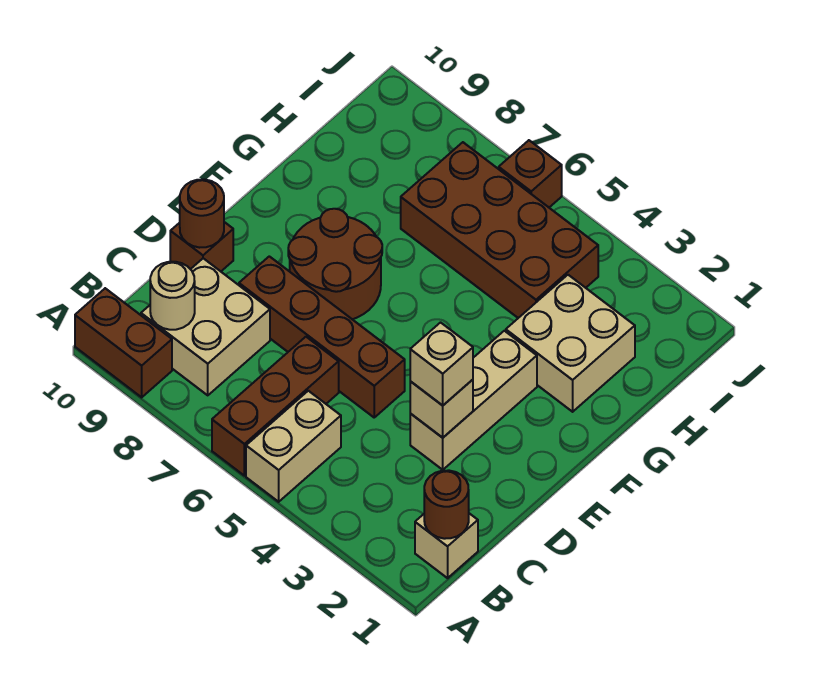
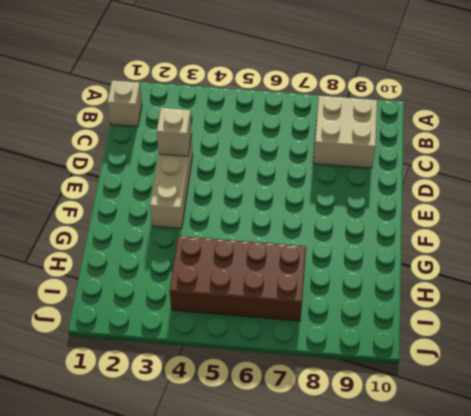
none -> tan 1x2 brick [246,391,341,502]
none -> brown 1x3 brick [212,337,339,476]
none -> brown 1x2 brick [75,288,172,397]

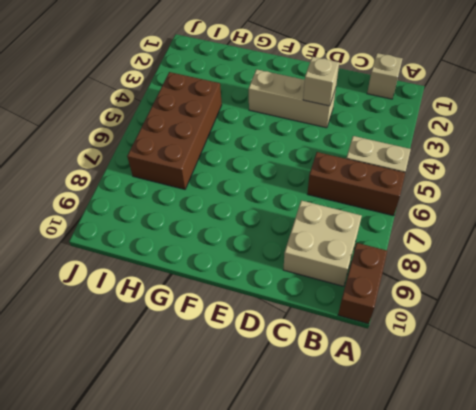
none -> brown 1x4 brick [239,256,405,417]
none -> brown 1x1 brick [170,222,233,271]
none -> brown 2x2 round brick [288,209,382,319]

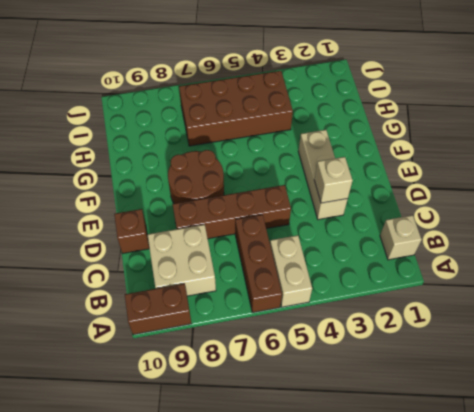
none -> tan 2x2 brick [506,275,635,412]
none -> brown 1x1 brick [499,140,562,207]
none -> brown 1x1 round brick [424,470,469,539]

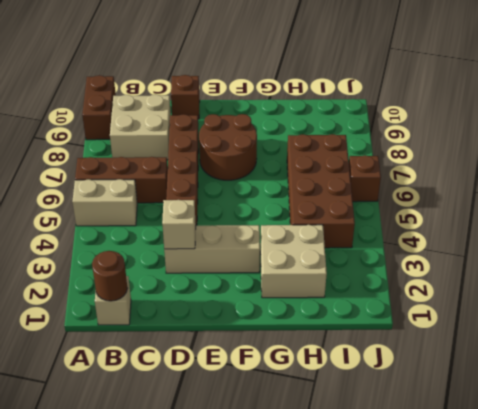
none -> tan 1x1 round brick [150,262,195,330]
none -> brown 1x1 round brick [180,179,224,248]
none -> tan 1x1 brick [410,323,473,405]

